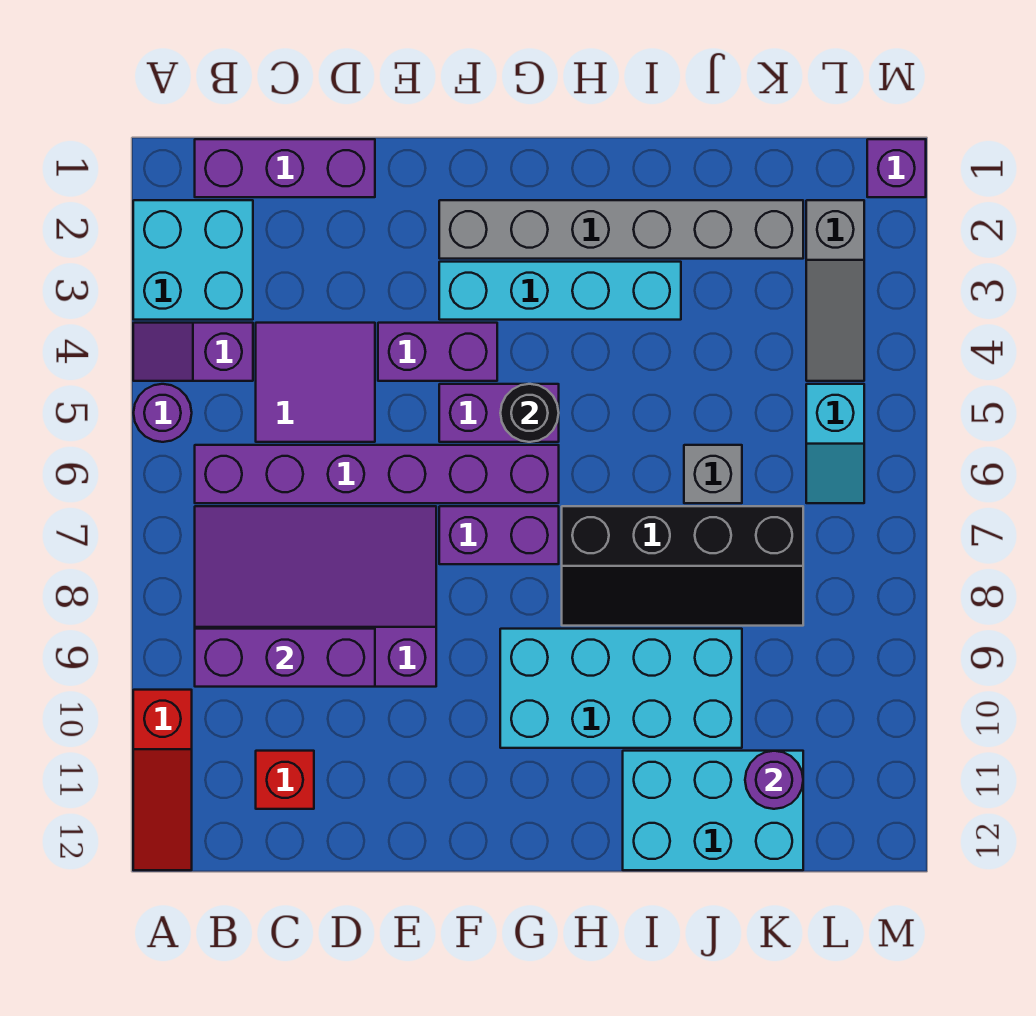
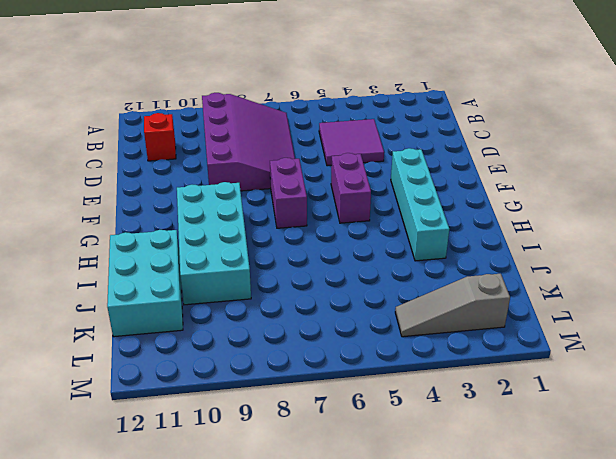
none -> cyan 2x2 brick [133,200,253,320]
none -> purple 1x2 slope [133,323,253,381]
none -> purple 1x1 round brick [134,384,192,442]

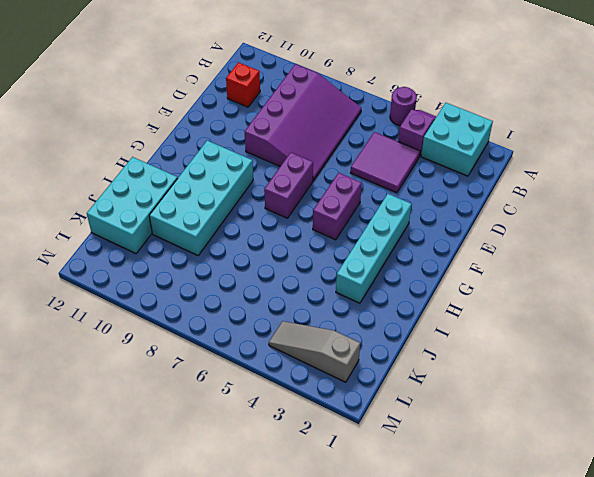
none -> red 1x3 slope [133,690,192,870]
none -> purple 1x3 brick [195,139,375,197]
none -> purple 1x6 brick [195,445,559,503]

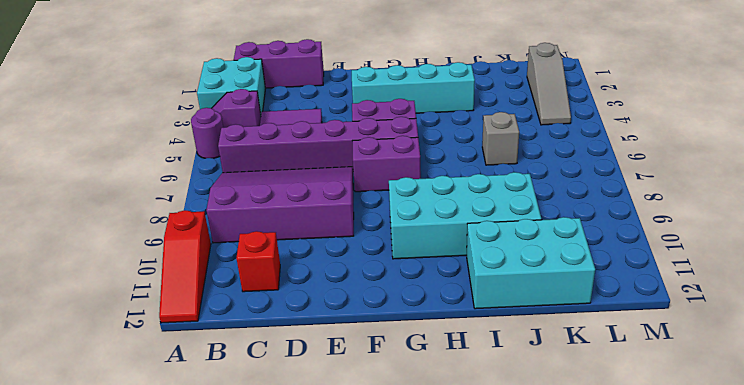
none -> purple 1x2 brick [378,323,497,381]
none -> grey 1x6 brick [439,200,803,259]
none -> black 2x4 slope [562,506,803,626]

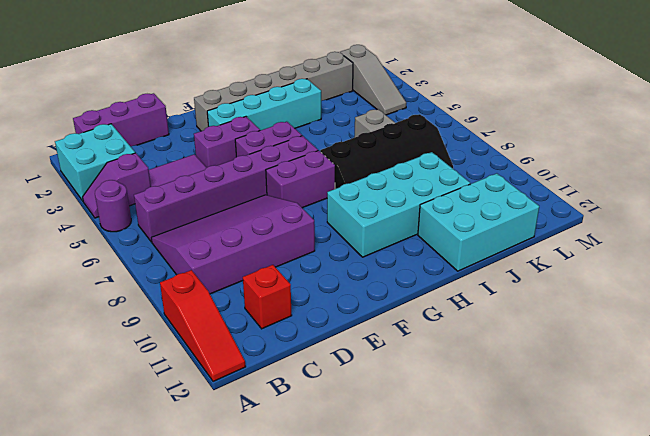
none -> cyan 1x2 slope [806,384,864,503]
none -> purple 1x1 brick [867,139,926,197]
none -> purple 1x3 brick [195,629,375,687]

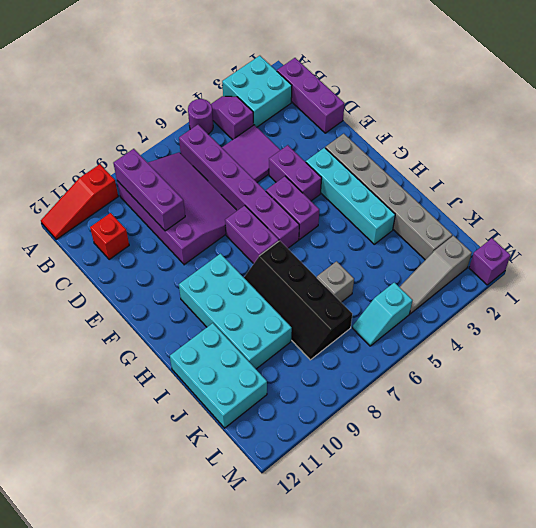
none -> black 1x1 round brick [500,384,559,442]
none -> purple 1x1 round brick [745,751,803,809]

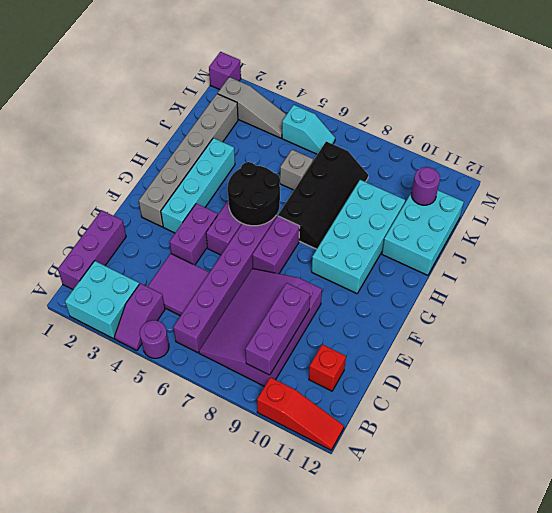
black 2x2 round brick [227,162,280,226] -> black 1x1 round brick [500,384,559,442]

